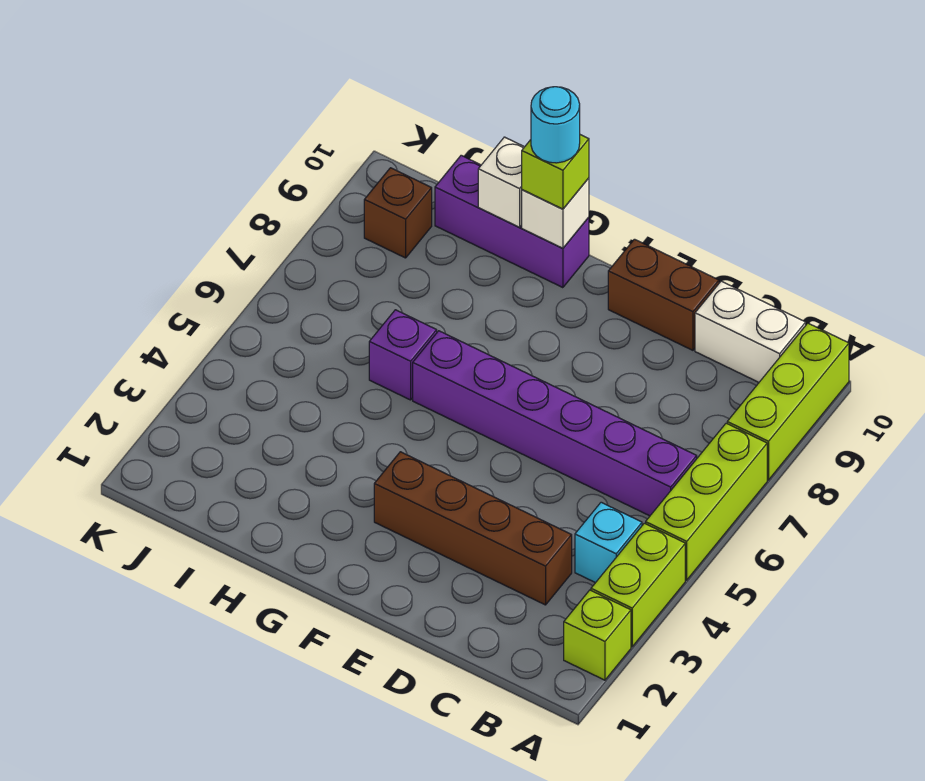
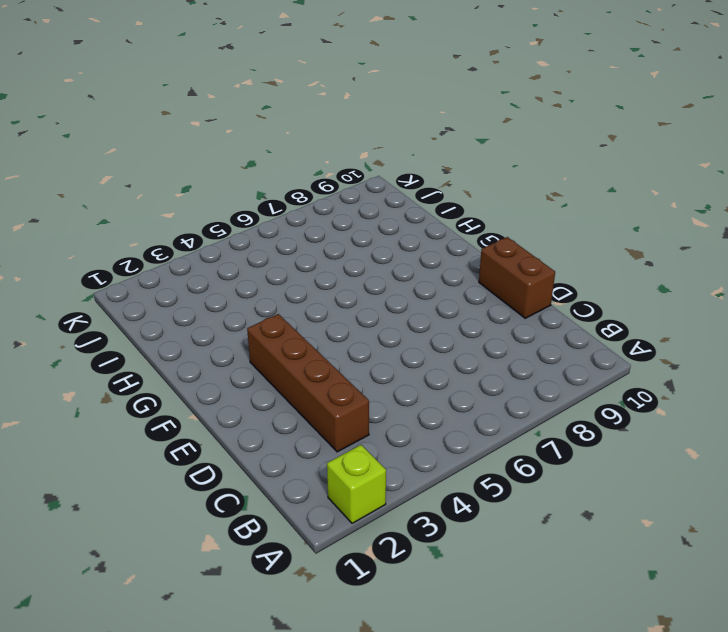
none -> lime 1x2 brick [591,523,685,647]
none -> lime 1x3 brick [646,423,767,580]
none -> lime 1x3 brick [727,323,849,480]

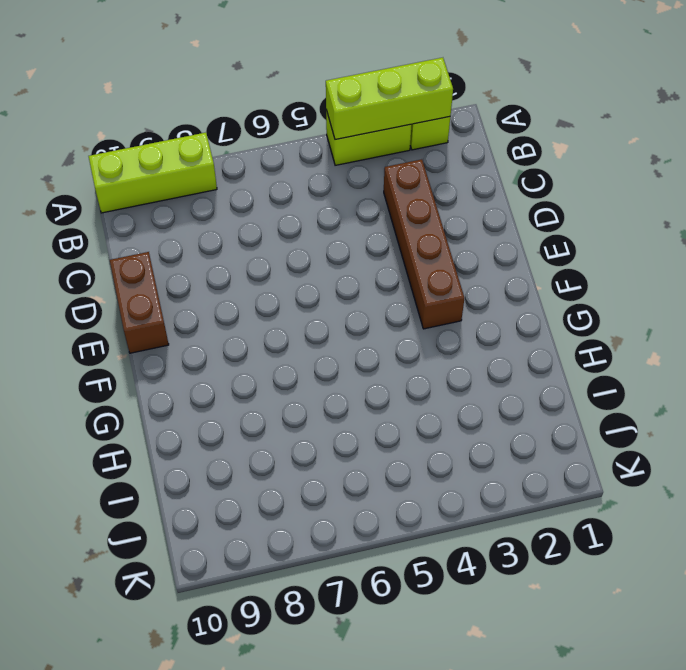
lime 1x3 brick [326,58,453,140] -> lime 1x3 brick moved to [646,423,767,580]
none -> cyan 1x1 brick [575,502,642,583]
none -> purple 1x6 brick [413,331,697,516]
none -> white 1x2 brick [695,281,806,382]

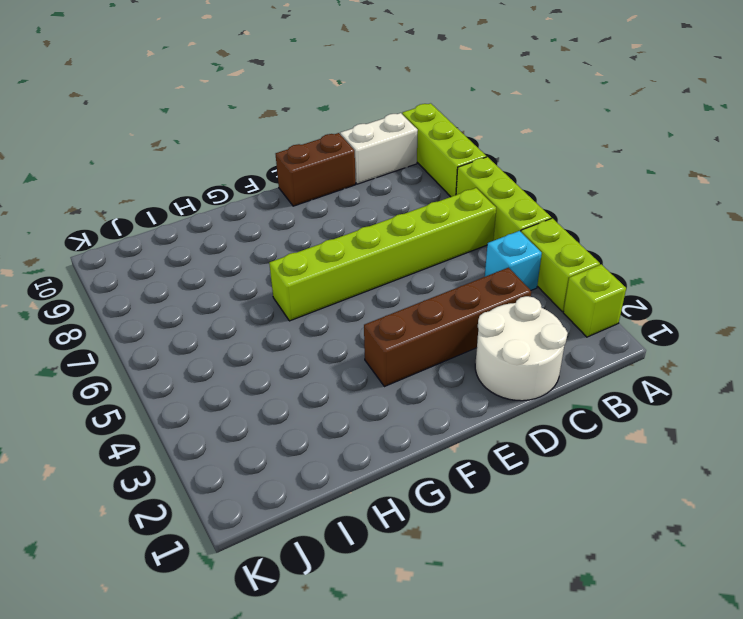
lime 1x6 brick [269,188,496,321] -> purple 1x6 brick [413,331,697,516]
white 2x2 round brick [475,296,568,401] -> none
none -> purple 1x3 brick [435,155,589,288]
none -> purple 1x1 brick [369,310,437,400]
none -> brown 1x1 brick [364,168,432,258]

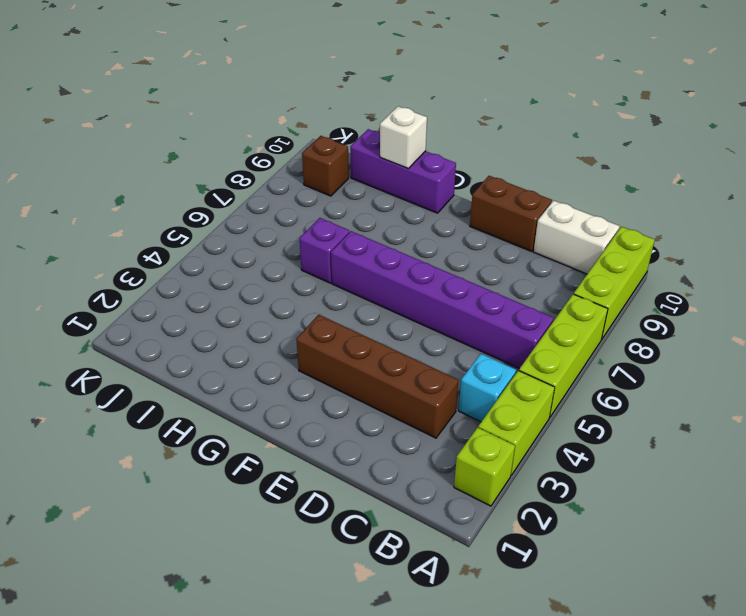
none -> white 1x1 brick [522,178,589,248]
none -> lime 1x1 brick [522,135,589,209]
none -> cyan 1x1 round brick [531,87,580,163]

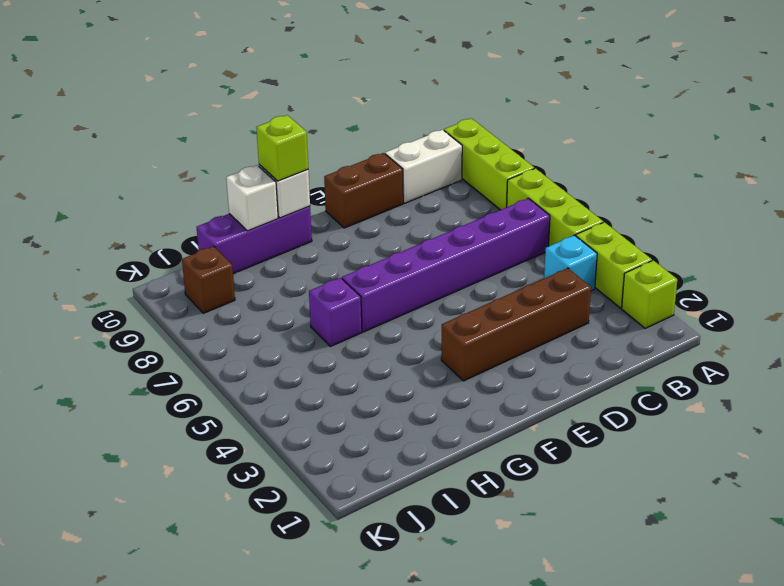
none -> cyan 1x1 round brick [531,87,580,163]

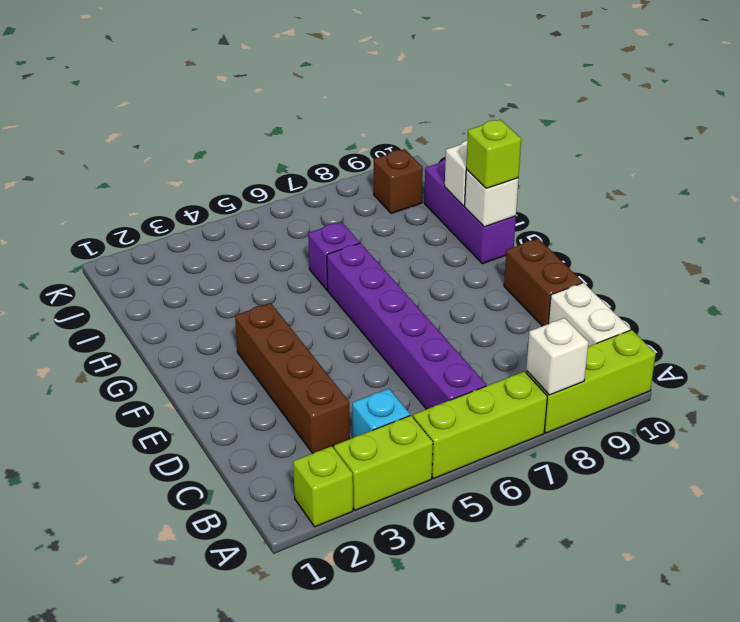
white 1x1 brick [526,318,589,395] -> none
none -> cyan 1x1 round brick [531,87,580,163]

